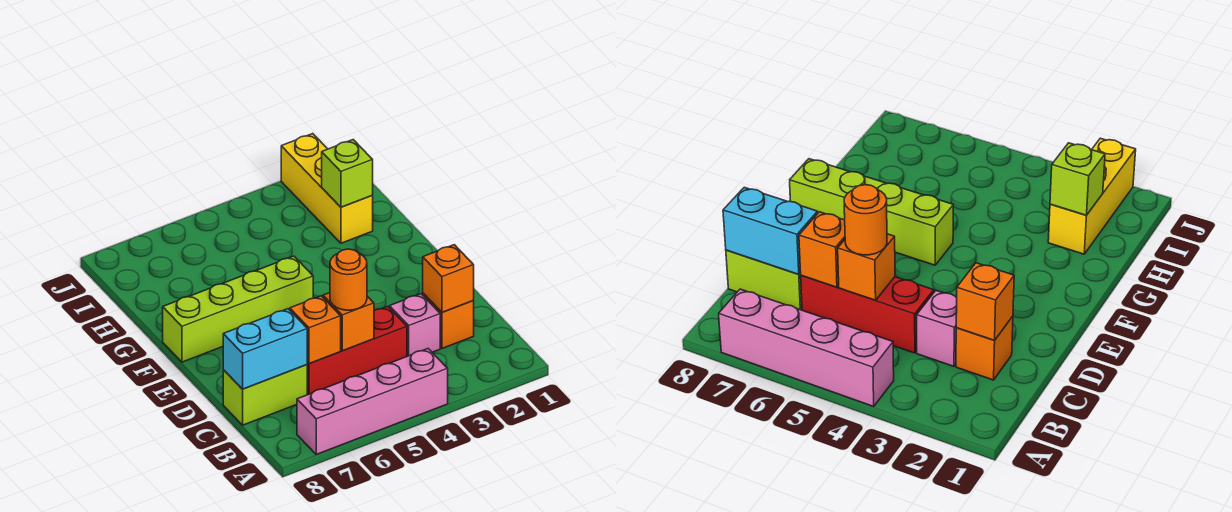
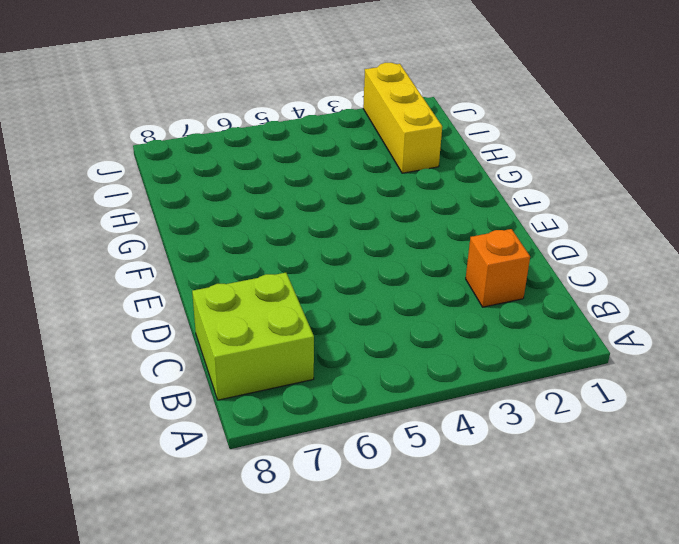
lime 2x2 brick [192,273,314,400] -> lime 1x2 brick [223,365,307,425]
none -> pink 1x4 brick [297,349,448,454]
none -> pink 1x1 brick [389,294,440,356]
none -> red 1x3 brick [307,306,407,395]

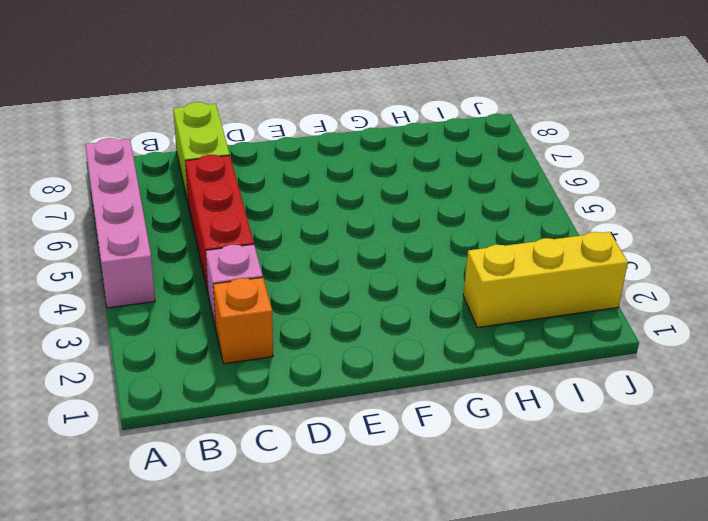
none -> lime 1x4 brick [163,256,313,362]
none -> orange 1x1 brick [423,245,474,312]
none -> orange 1x1 brick [323,293,374,351]

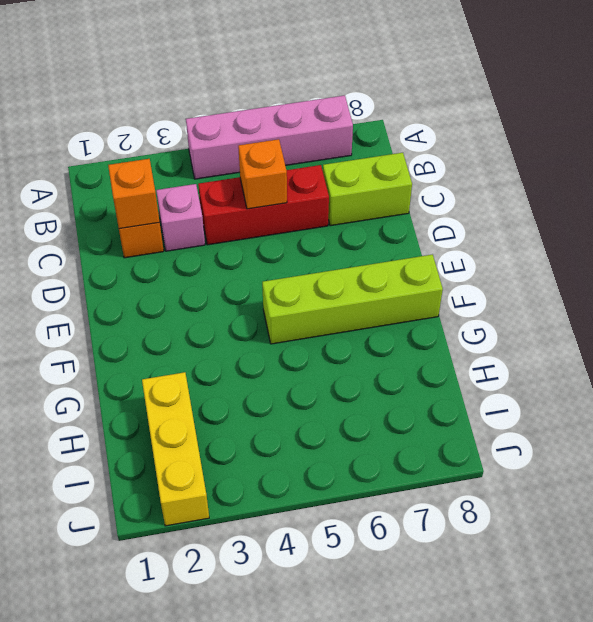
none -> orange 1x1 brick [290,296,341,364]
none -> cyan 1x2 brick [223,309,307,389]
none -> lime 1x1 brick [322,140,373,207]

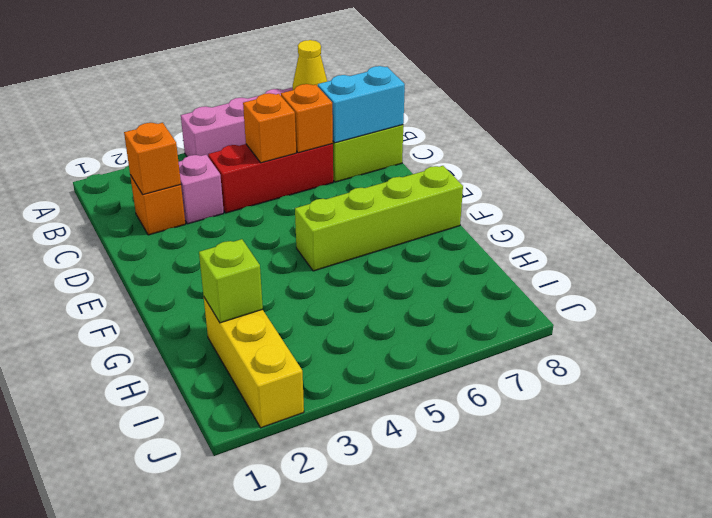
yellow 1x1 cone [292,40,327,90] -> none
none -> orange 1x1 round brick [330,249,367,310]

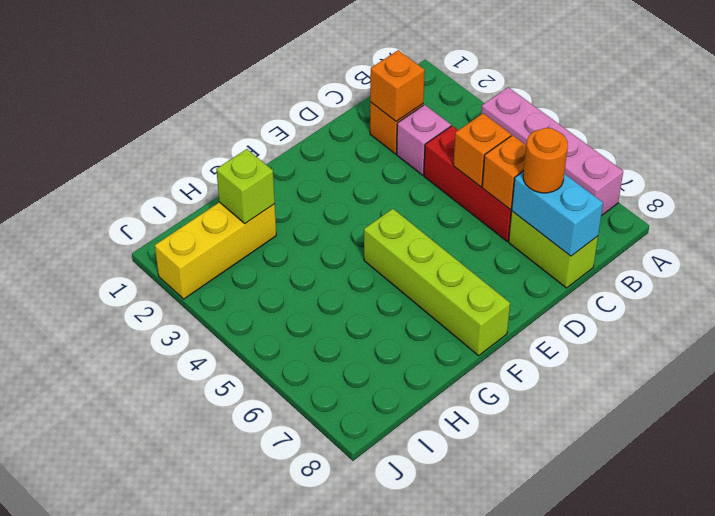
orange 1x1 round brick [523,128,568,193] -> orange 1x1 round brick moved to [330,249,367,310]

